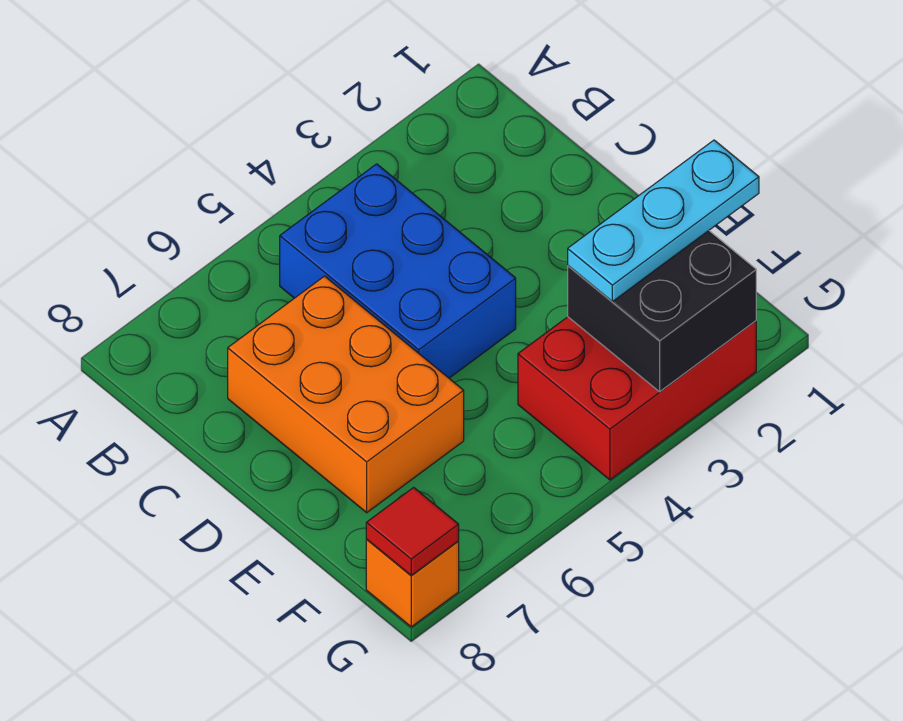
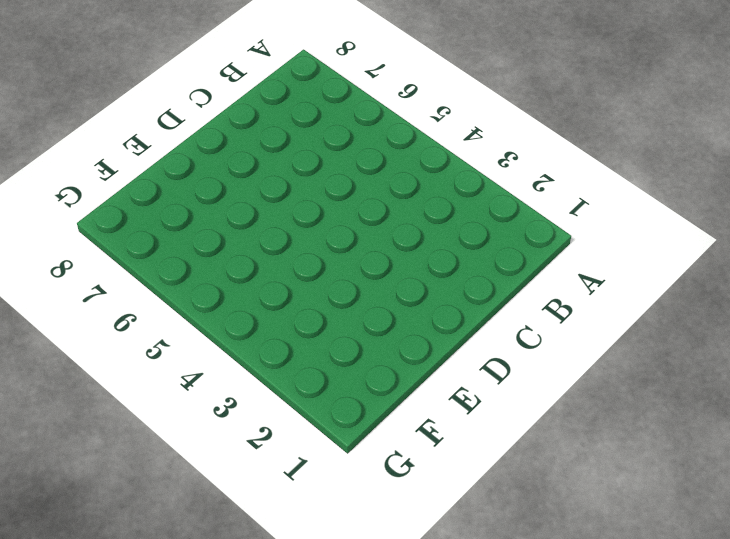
none -> blue 2x3 brick [280,164,516,378]
none -> orange 2x3 brick [228,276,464,513]

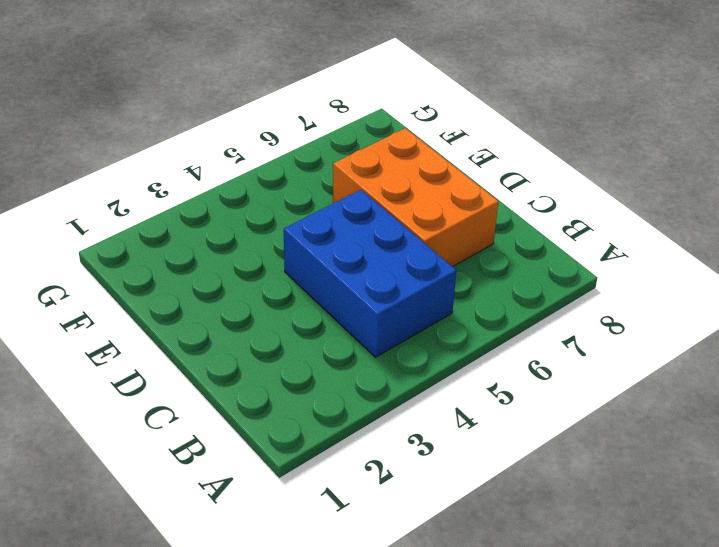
none -> red 2x3 brick [518,317,756,480]
none -> orange 1x1 brick [366,540,459,627]

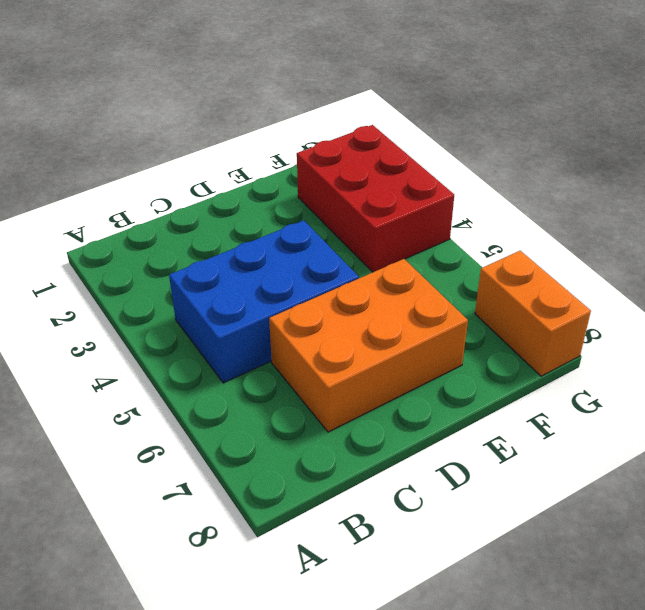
orange 1x2 brick [475,251,591,376] -> orange 1x1 brick [366,540,459,627]
none -> black 2x2 brick [568,231,756,392]
none -> red 1x1 tile [366,487,459,575]

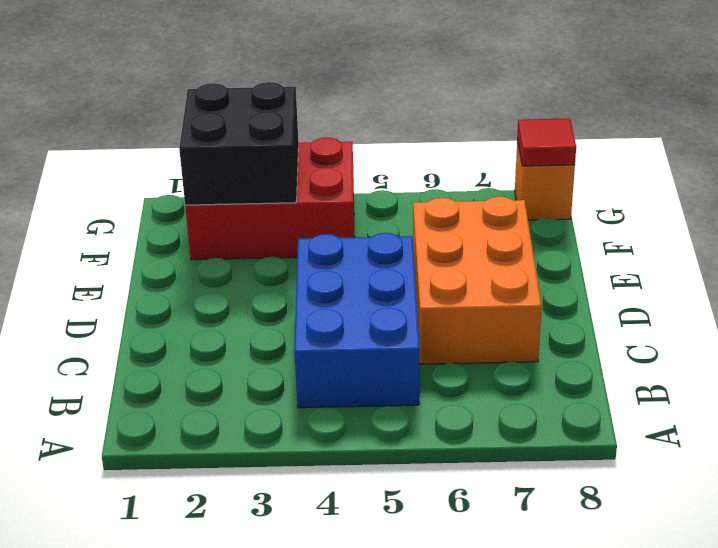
none -> cyan 1x3 plate [568,140,759,302]

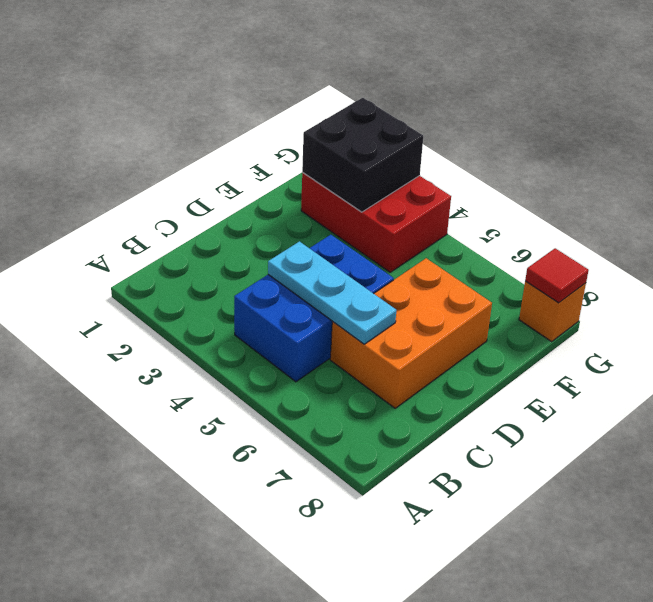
cyan 1x3 plate [268,241,396,344] -> cyan 1x3 plate moved to [568,140,759,302]

